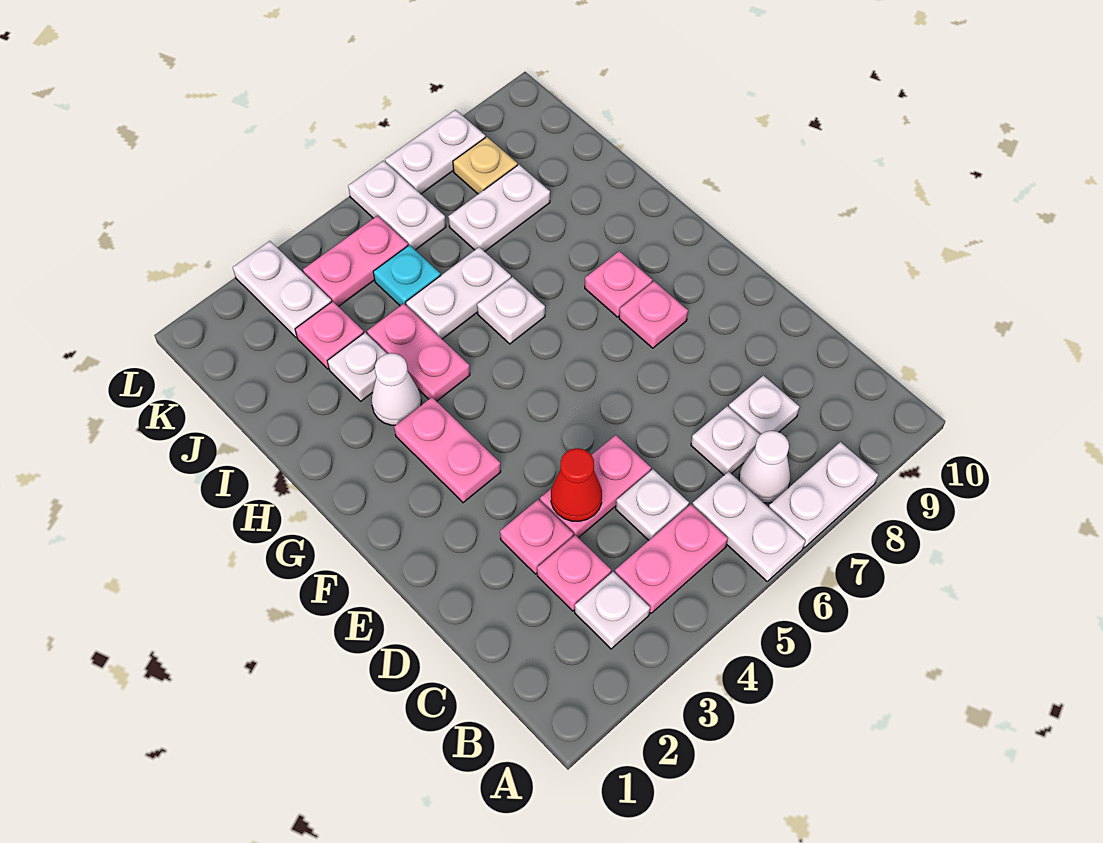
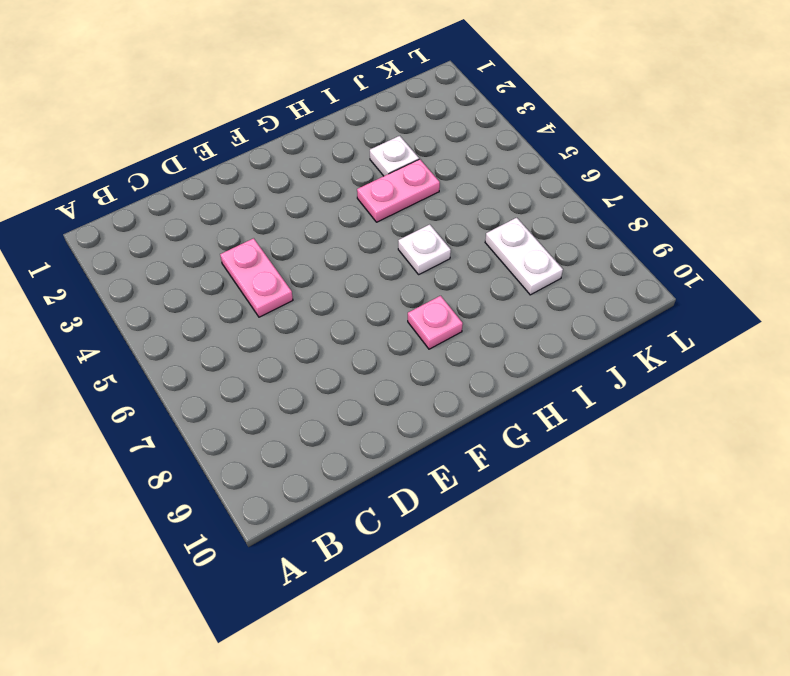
none -> white 1x2 plate [692,472,805,581]
none -> white 1x2 plate [769,442,878,548]
none -> white 1x1 plate [575,572,650,649]

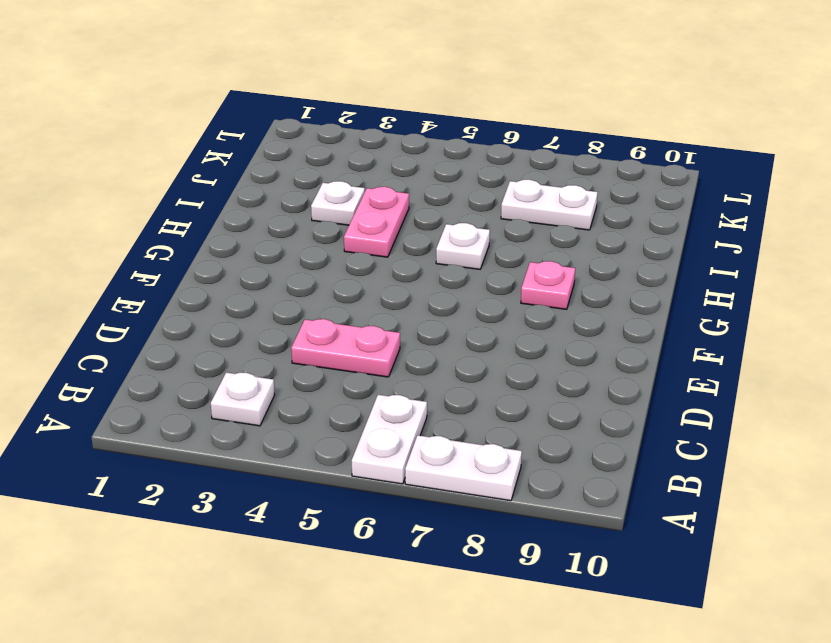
none -> pink 1x2 plate [615,504,728,613]
none -> white 1x1 cone [739,431,790,503]
none -> pink 1x1 plate [537,535,611,611]

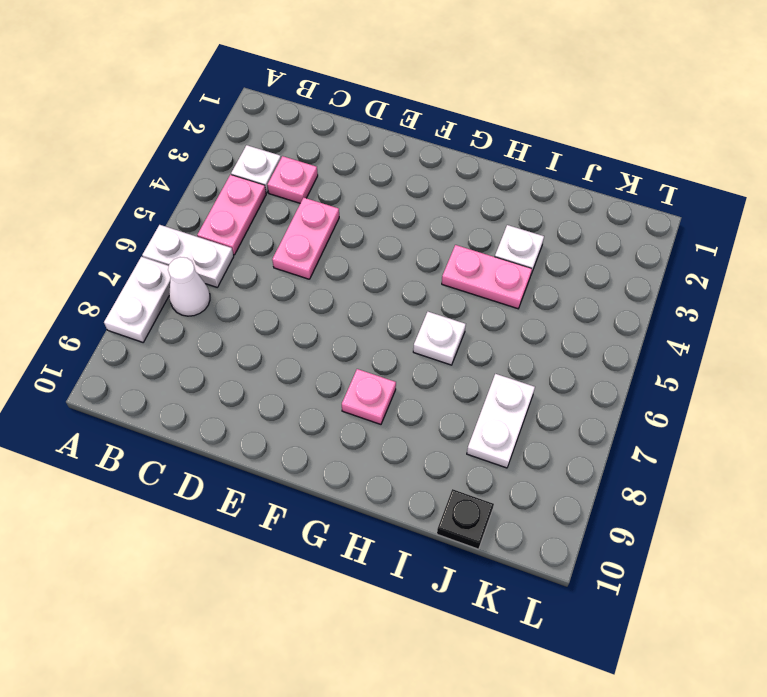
black 1x1 plate [437,489,494,549] -> none
none -> white 1x1 plate [616,469,689,540]
none -> white 1x1 plate [691,406,760,475]
none -> white 1x1 plate [729,376,800,435]

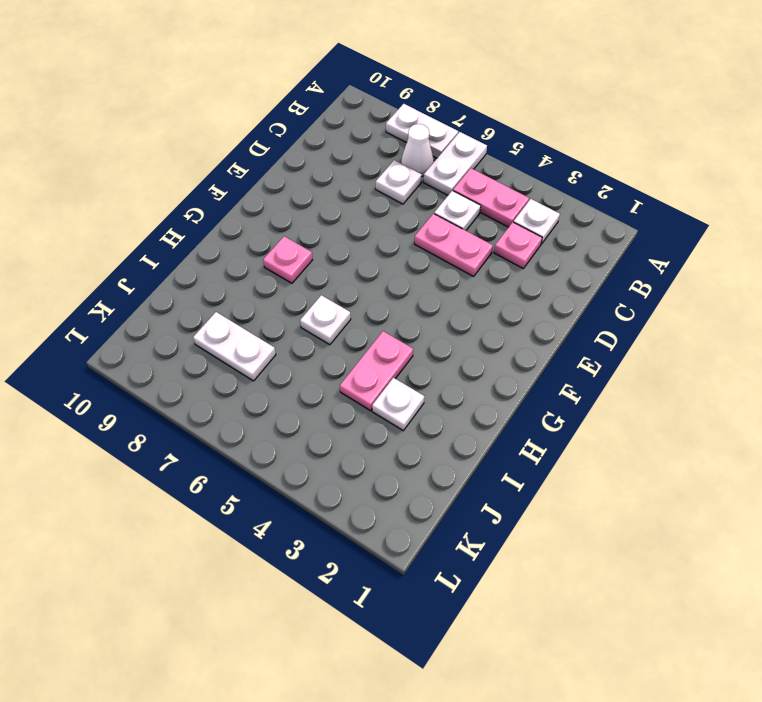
none -> white 1x1 plate [729,376,800,435]
none -> pink 1x1 plate [500,500,573,574]
none -> pink 1x2 plate [394,397,501,503]

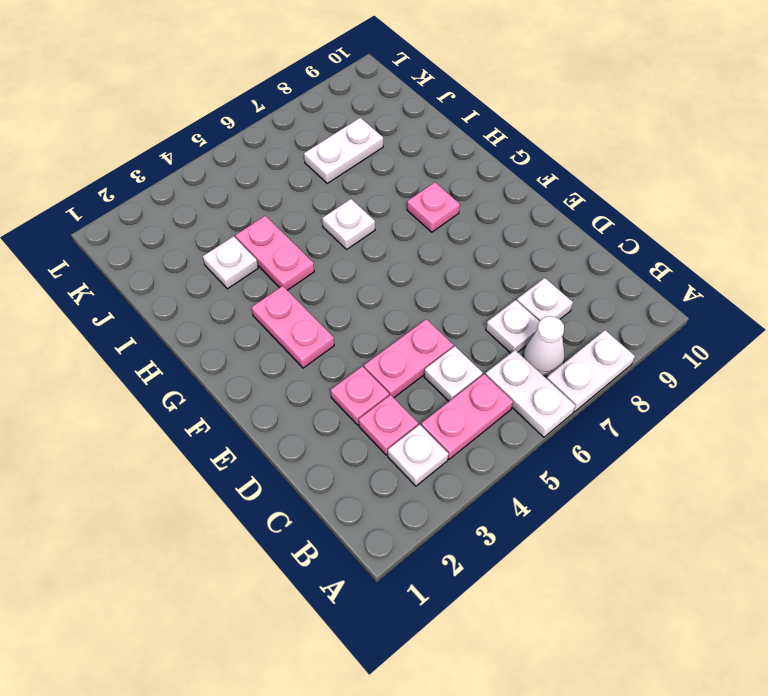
none -> pink 1x1 plate [619,281,688,348]
none -> white 1x1 cone [371,353,421,425]
none -> white 1x2 plate [406,247,511,339]

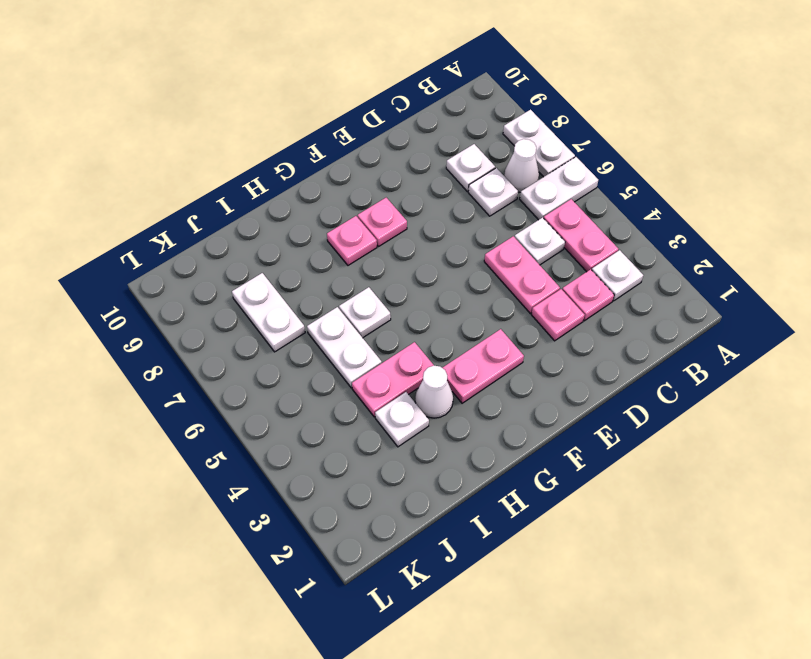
none -> pink 1x1 plate [295,301,364,369]
none -> cyan 1x1 plate [373,245,441,306]
none -> white 1x2 plate [233,241,331,338]

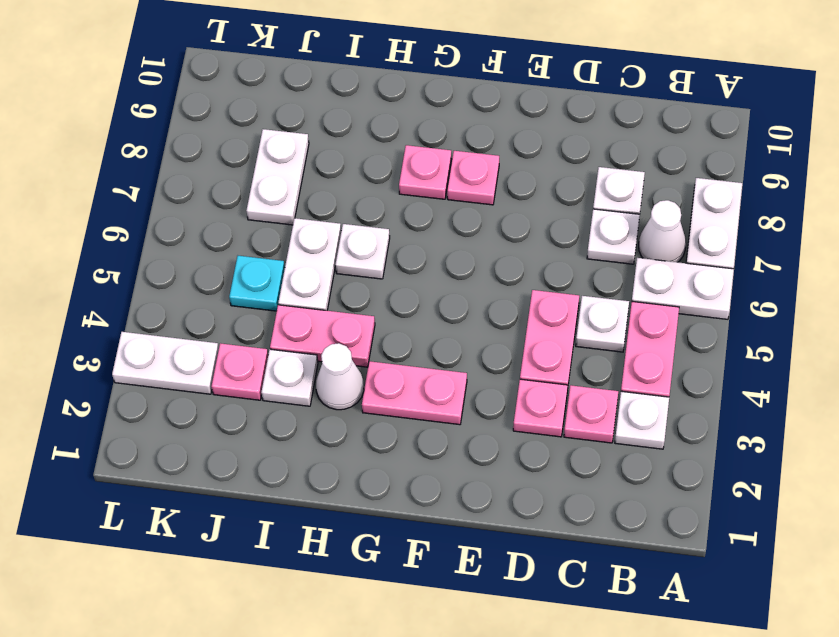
none -> pink 1x2 plate [303,216,408,307]
none -> white 1x2 plate [348,161,446,250]
none -> tan 1x1 plate [453,137,517,194]

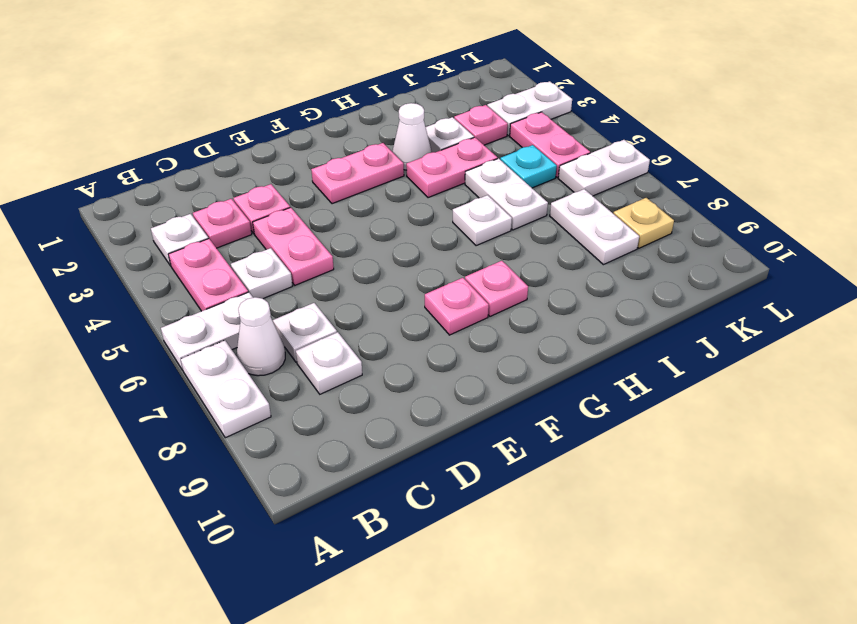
none -> white 1x2 plate [385,110,485,194]
none -> red 1x1 cone [551,448,602,521]

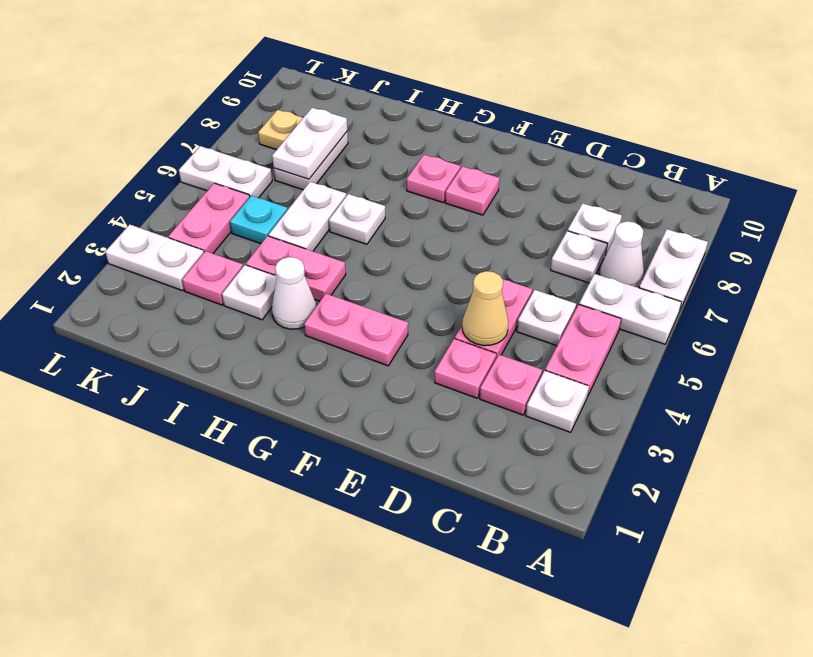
tan 1x1 cone [462,271,508,346] -> red 1x1 cone [551,448,602,521]
white 1x2 plate [272,108,347,179] -> white 1x2 plate moved to [385,110,485,194]

